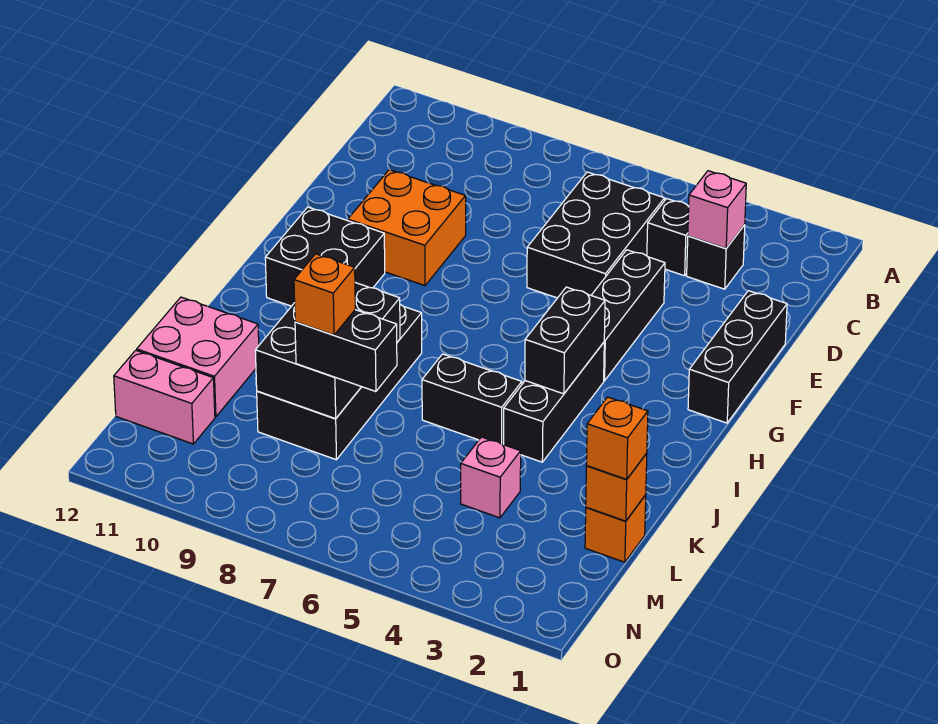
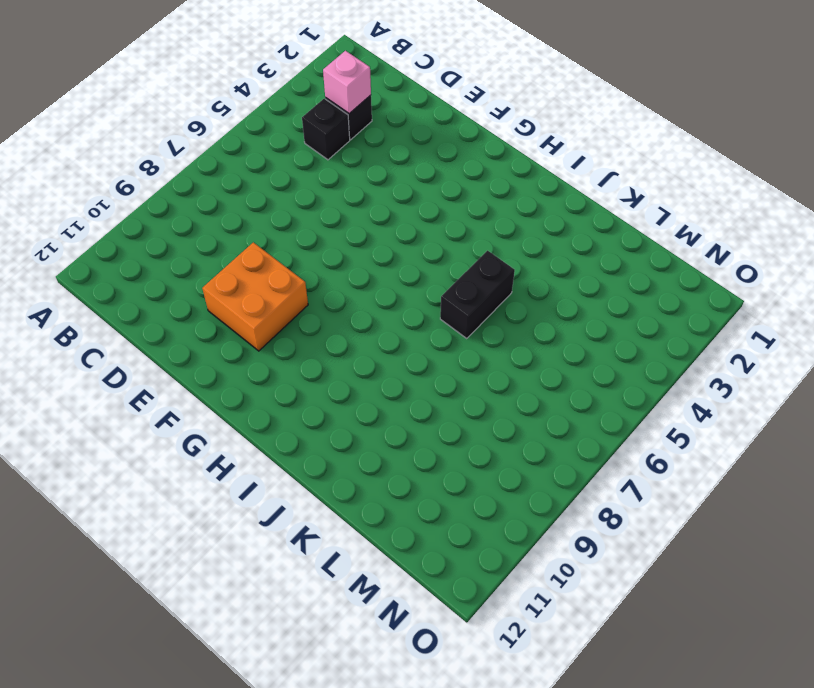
none -> black 2x3 brick [527,172,665,298]
none -> black 1x3 brick [688,291,787,423]
none -> black 1x3 brick [591,250,665,381]

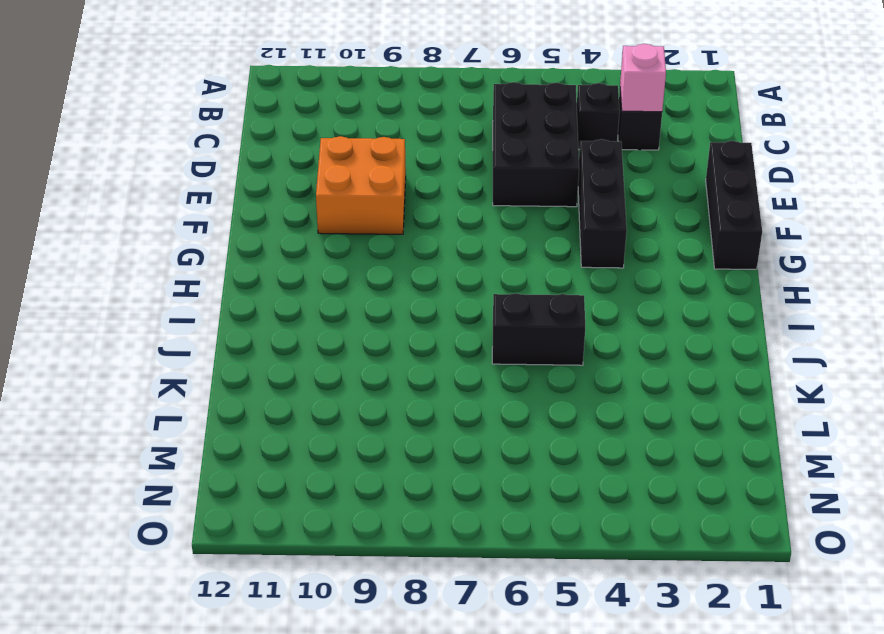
none -> black 2x2 brick [265,207,385,306]
none -> black 1x3 brick [504,342,604,462]
none -> black 2x4 brick [257,305,422,460]

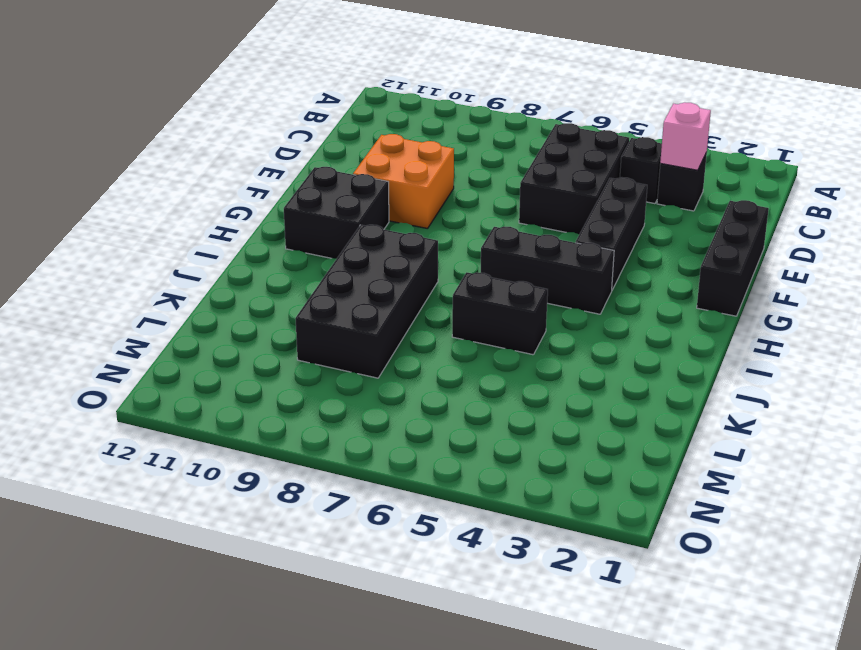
black 1x3 brick [481,227,614,314] -> black 1x3 brick turned to [504,342,604,462]
none -> pink 2x2 brick [137,297,259,417]
none -> orange 1x1 brick [585,495,646,562]
none -> pink 1x1 brick [461,437,521,518]

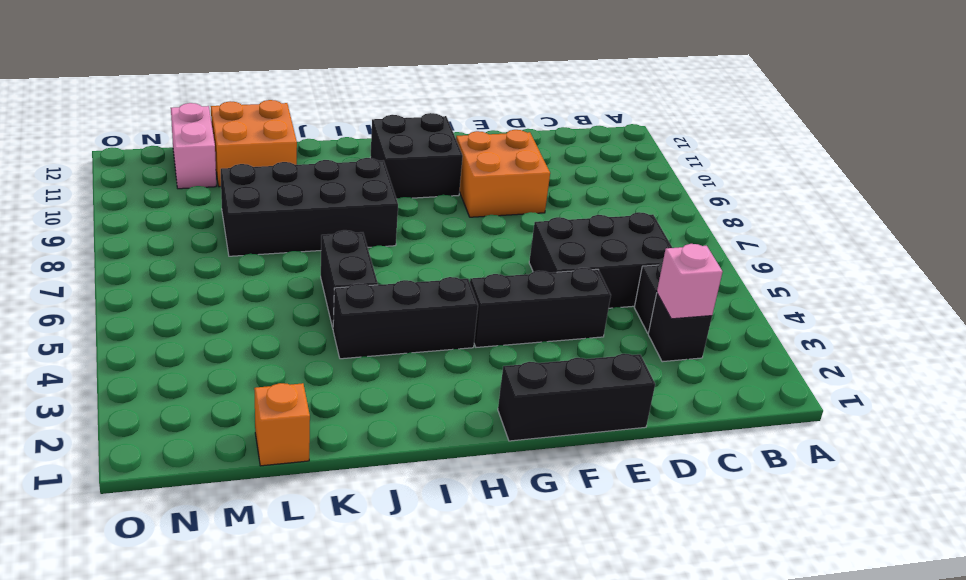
orange 2x2 brick [211,100,297,187] -> pink 2x2 brick [137,297,259,417]
none -> pink 1x1 brick [461,437,521,518]
none -> black 1x2 brick [525,287,605,394]
none -> black 2x3 brick [255,283,400,419]

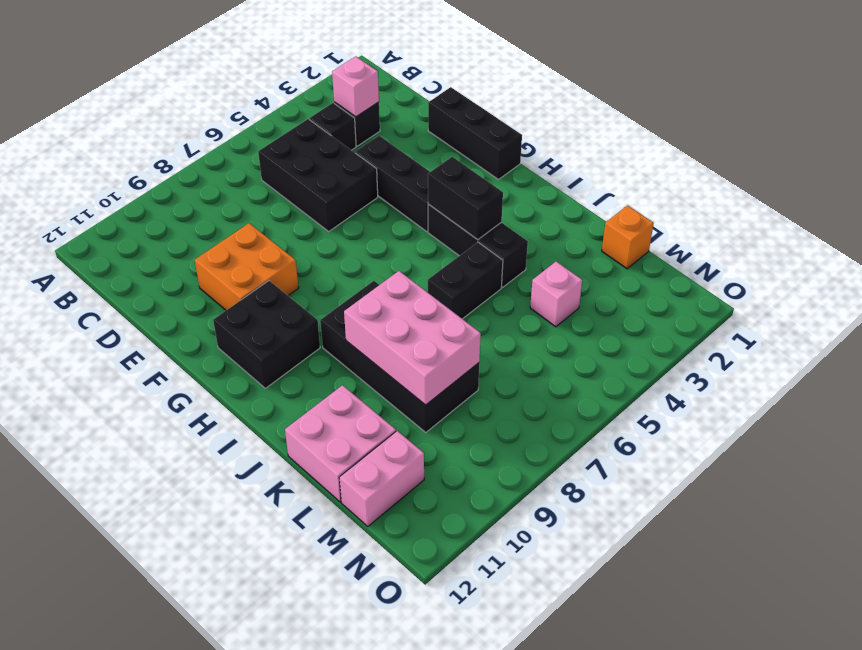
pink 2x3 brick [344,271,481,405] -> black 2x3 brick [255,283,400,419]
none -> orange 1x1 brick [586,453,647,521]
none -> orange 1x1 brick [586,397,648,480]
none -> black 1x2 brick [295,310,397,392]

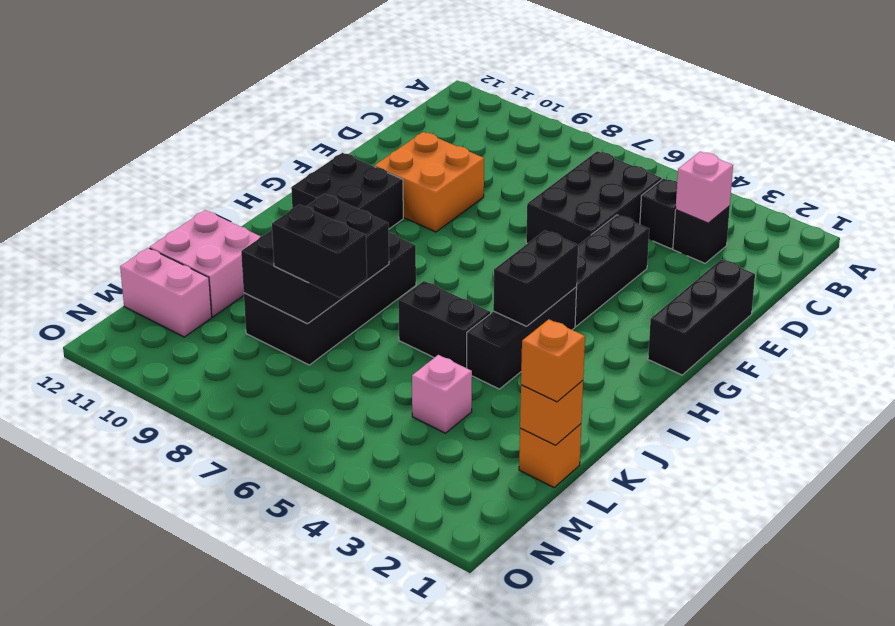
none -> orange 1x1 brick [294,254,355,335]

